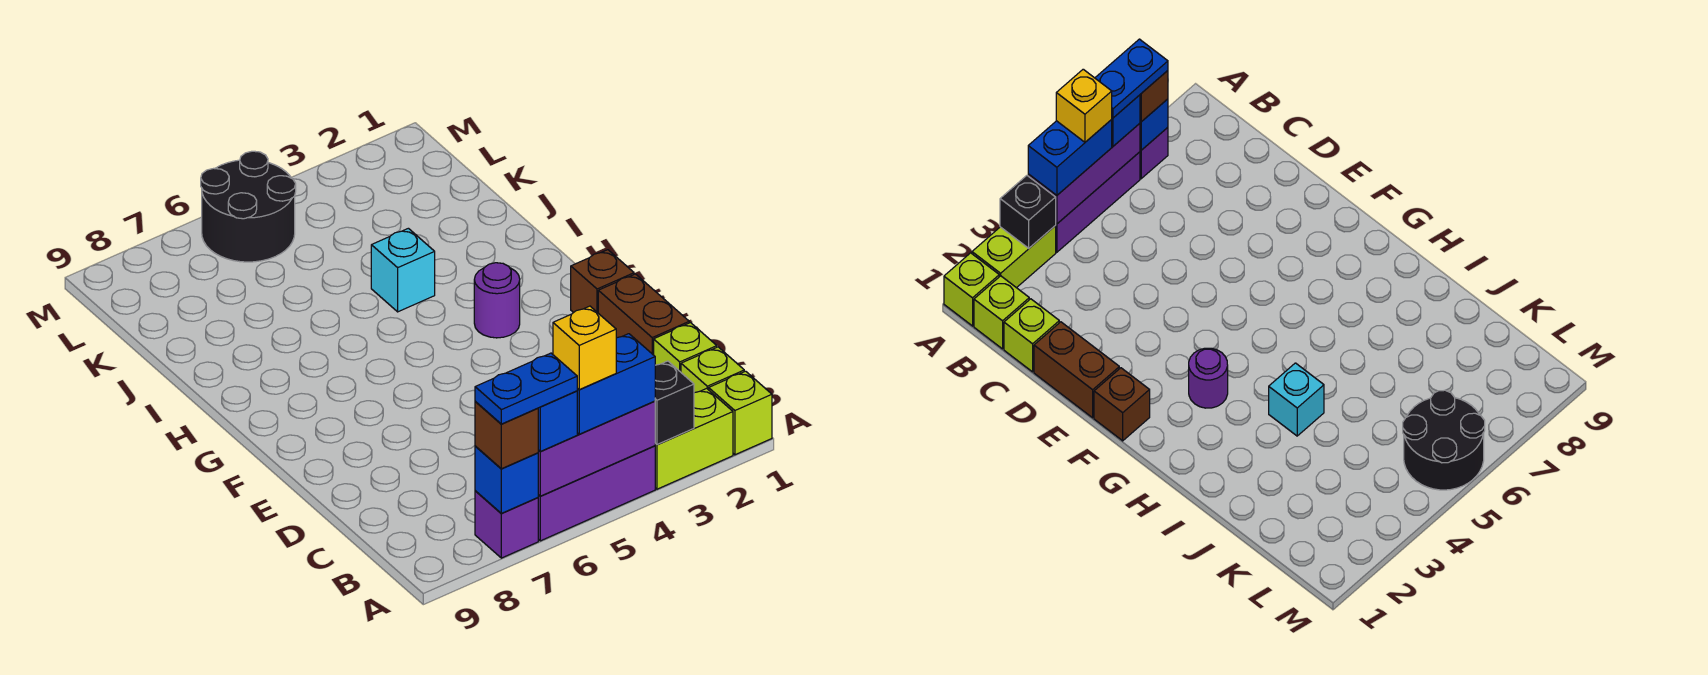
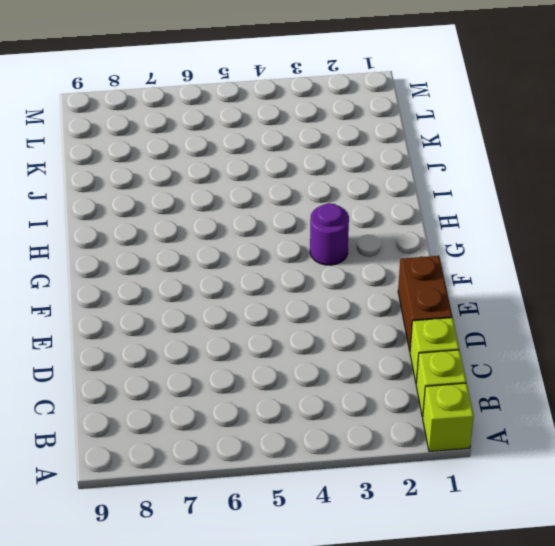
none -> lime 1x2 brick [655,388,733,489]
none -> purple 1x3 brick [538,446,655,541]
none -> purple 1x1 brick [475,491,538,558]

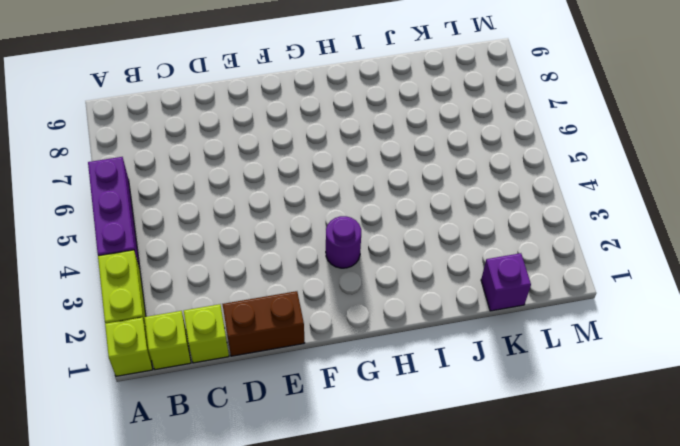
purple 1x1 brick [481,253,531,311] -> purple 1x1 brick moved to [475,491,538,558]
none -> brown 1x1 brick [571,250,634,313]
none -> cyan 1x1 brick [371,228,435,312]
none -> black 2x2 round brick [201,151,296,262]

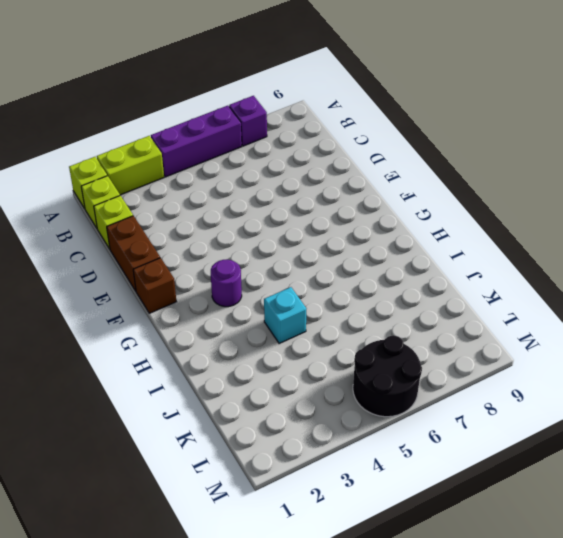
none -> black 1x1 brick [655,361,694,444]
none -> purple 1x3 brick [538,401,655,496]
none -> blue 1x1 brick [475,446,538,513]

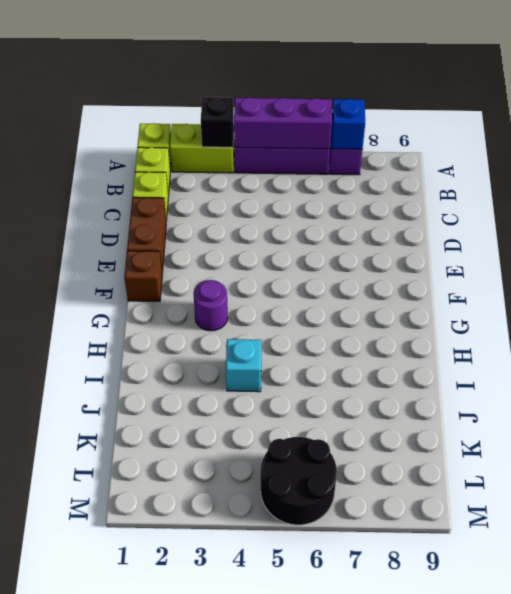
none -> blue 1x2 brick [577,334,655,434]
none -> blue 1x1 brick [538,391,577,451]
none -> brown 1x1 brick [475,401,538,469]

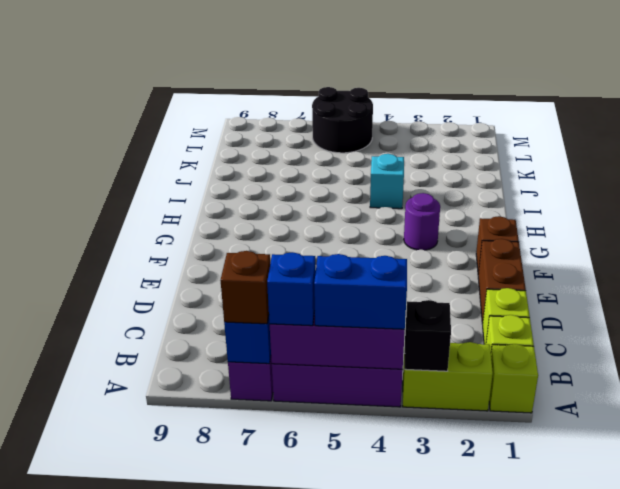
none -> yellow 1x1 brick [553,306,616,390]
none -> blue 1x2 plate [475,353,577,424]

